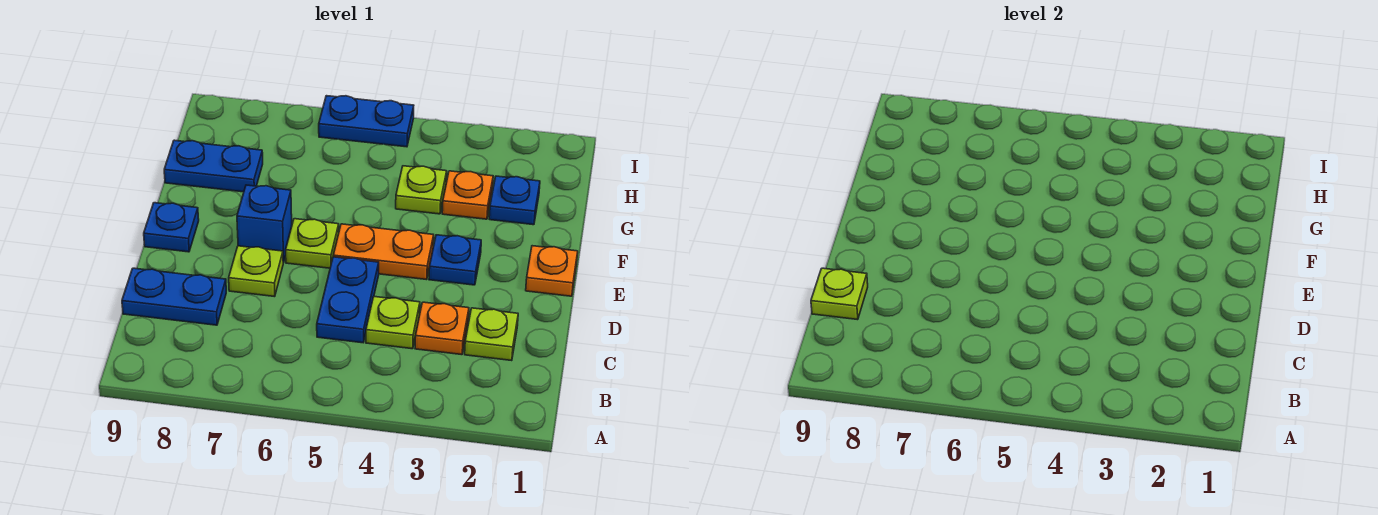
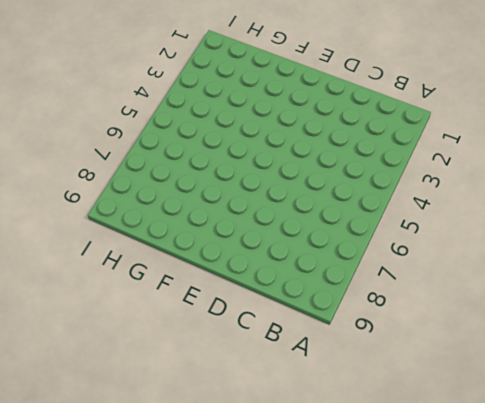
none -> lime 1x1 plate [465,308,518,361]
none -> orange 1x1 plate [415,302,469,355]
none -> lime 1x1 plate [366,297,420,349]

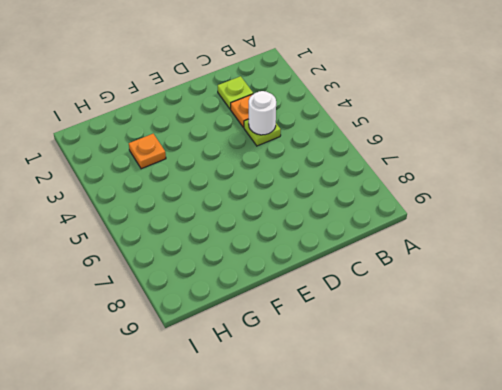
white 1x1 round brick [249,91,276,135] -> none
none -> blue 1x2 plate [317,257,379,343]
none -> blue 1x2 plate [122,268,226,325]
none -> lime 1x1 plate [229,246,283,297]

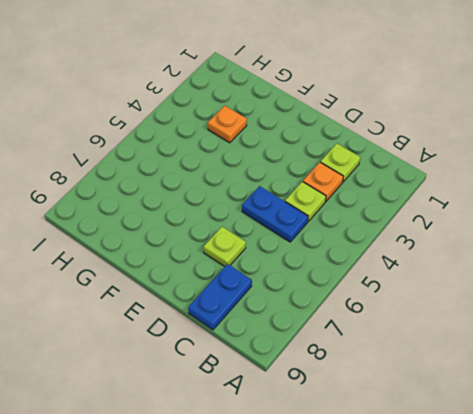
none -> orange 1x1 plate [526,246,578,296]
none -> blue 1x1 plate [429,235,481,285]
none -> orange 1x2 plate [333,224,434,280]

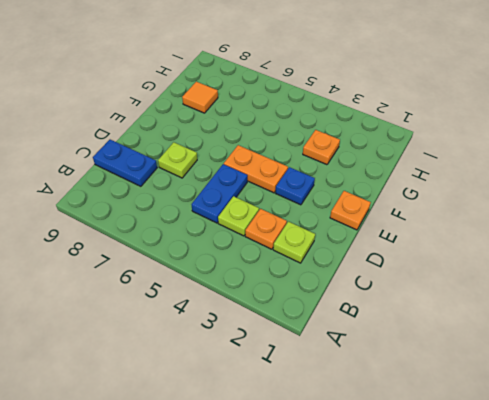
orange 1x1 tile [182,82,218,113] -> blue 1x2 plate [164,140,263,192]
none -> lime 1x1 plate [286,219,339,268]
none -> blue 1x1 brick [237,185,292,263]
none -> blue 1x1 plate [144,203,199,252]

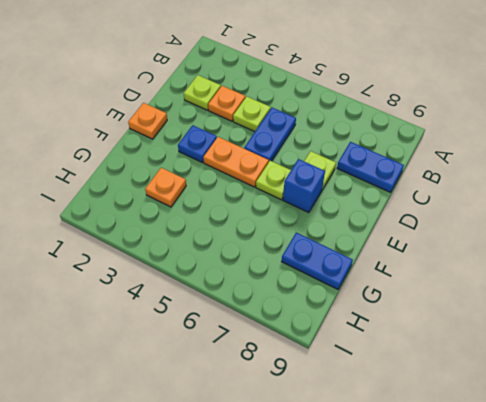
none -> blue 1x1 plate [144,203,199,252]
none -> blue 1x1 plate [489,176,540,225]
none -> lime 1x1 plate [396,166,447,214]

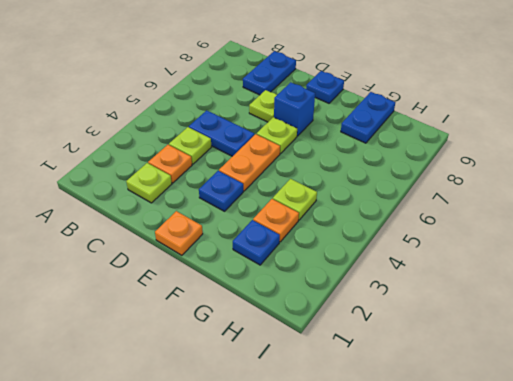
none -> blue 1x2 plate [319,96,414,147]
none -> lime 1x1 plate [811,268,868,320]

